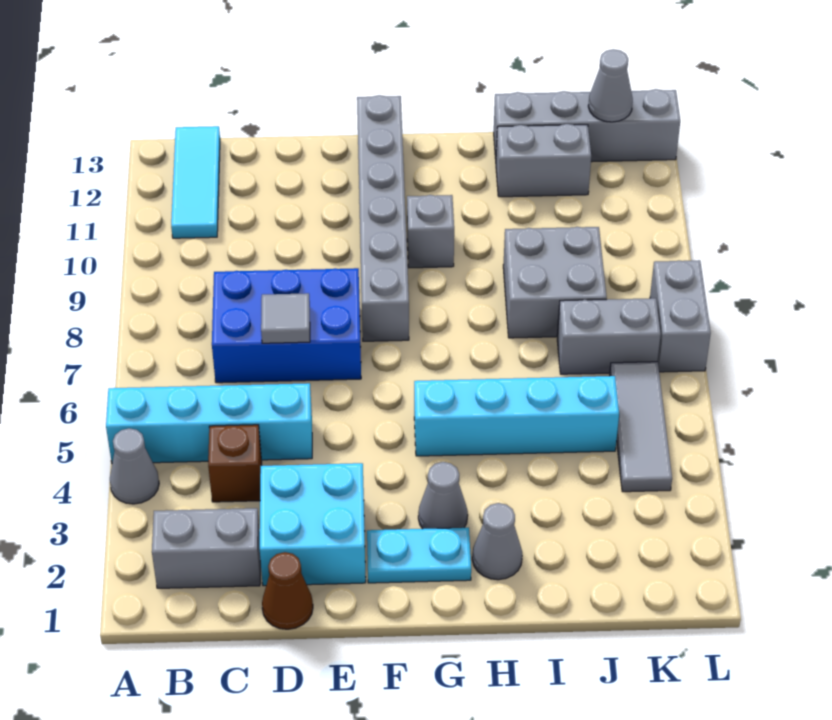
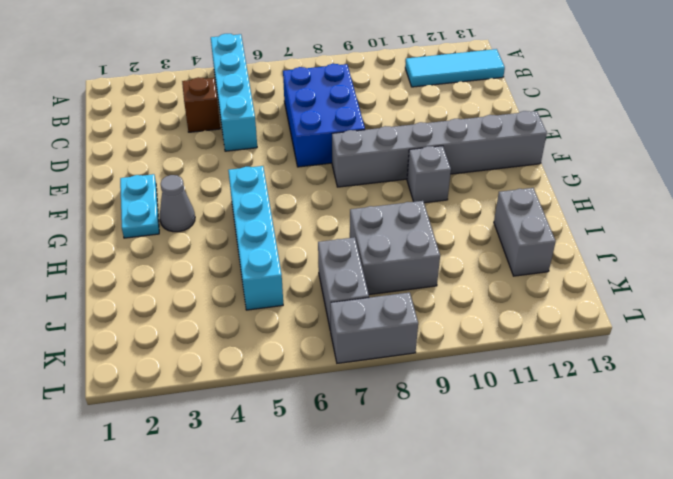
none -> grey 1x1 cone [110,428,159,504]
none -> grey 1x2 brick [152,508,260,588]
none -> brown 1x1 cone [262,552,313,629]

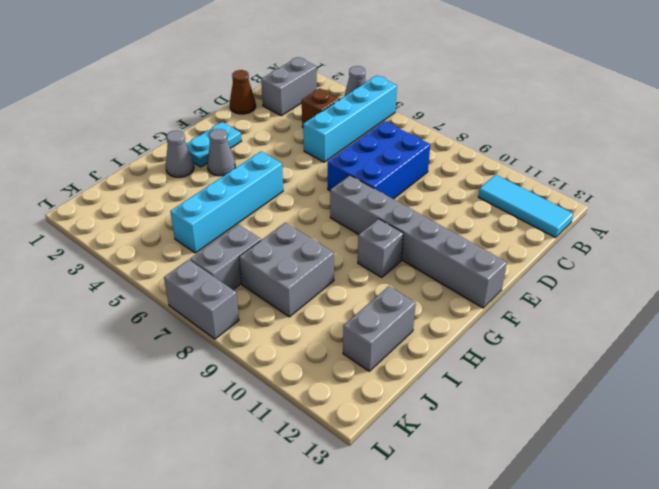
none -> cyan 2x2 brick [260,463,366,586]
none -> grey 1x4 brick [494,89,680,162]
none -> grey 1x3 tile [610,362,672,492]

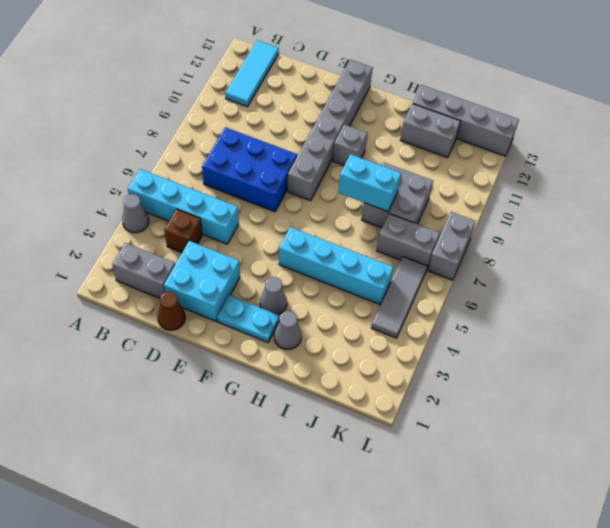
cyan 1x2 brick [338,154,401,212] -> none
none -> grey 1x1 tile [261,293,310,343]
none -> grey 1x1 cone [588,49,633,122]

